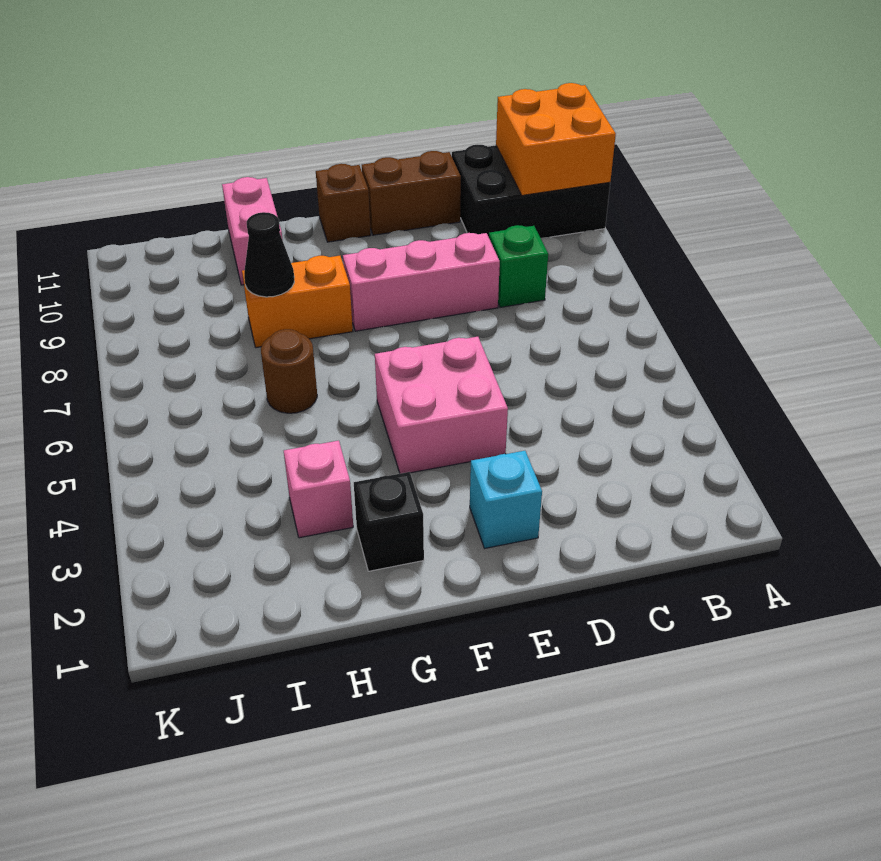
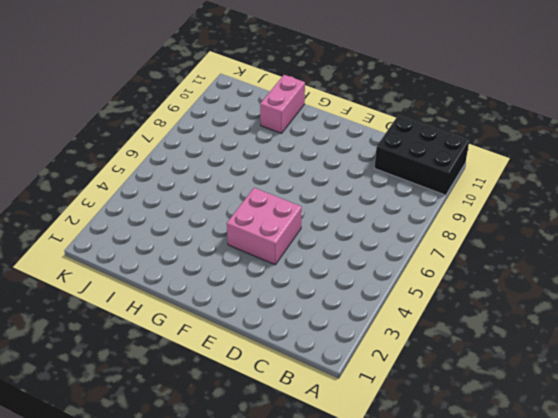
none -> green 1x1 brick [489,225,548,307]
none -> pink 1x3 brick [343,233,500,331]
none -> brown 1x2 brick [362,151,461,235]

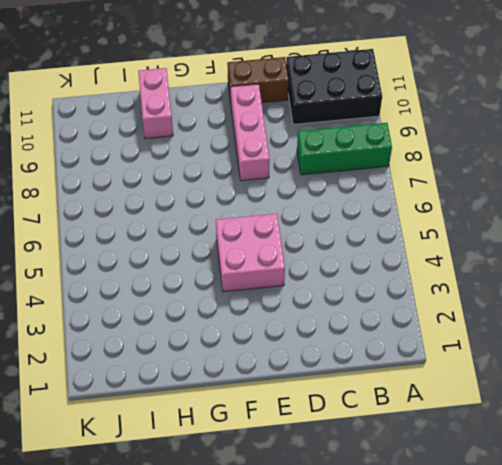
green 1x3 brick [297,123,392,175] -> green 1x1 brick [489,225,548,307]
pink 1x3 brick [231,84,270,181] -> pink 1x3 brick turned to [343,233,500,331]
none -> cyan 1x1 brick [470,451,542,549]
none -> brown 1x1 brick [316,164,371,242]
none -> black 1x1 brick [354,472,424,571]

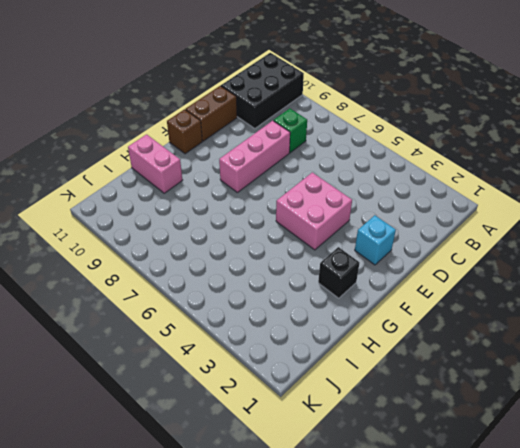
none -> orange 1x2 brick [242,256,353,348]
none -> pink 1x1 brick [284,441,353,538]
none -> brown 1x1 round brick [261,329,317,413]

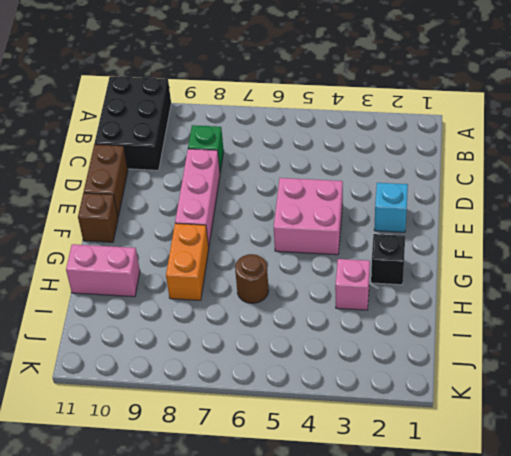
none -> orange 2x2 brick [496,83,616,195]
none -> black 1x1 cone [244,212,294,297]

